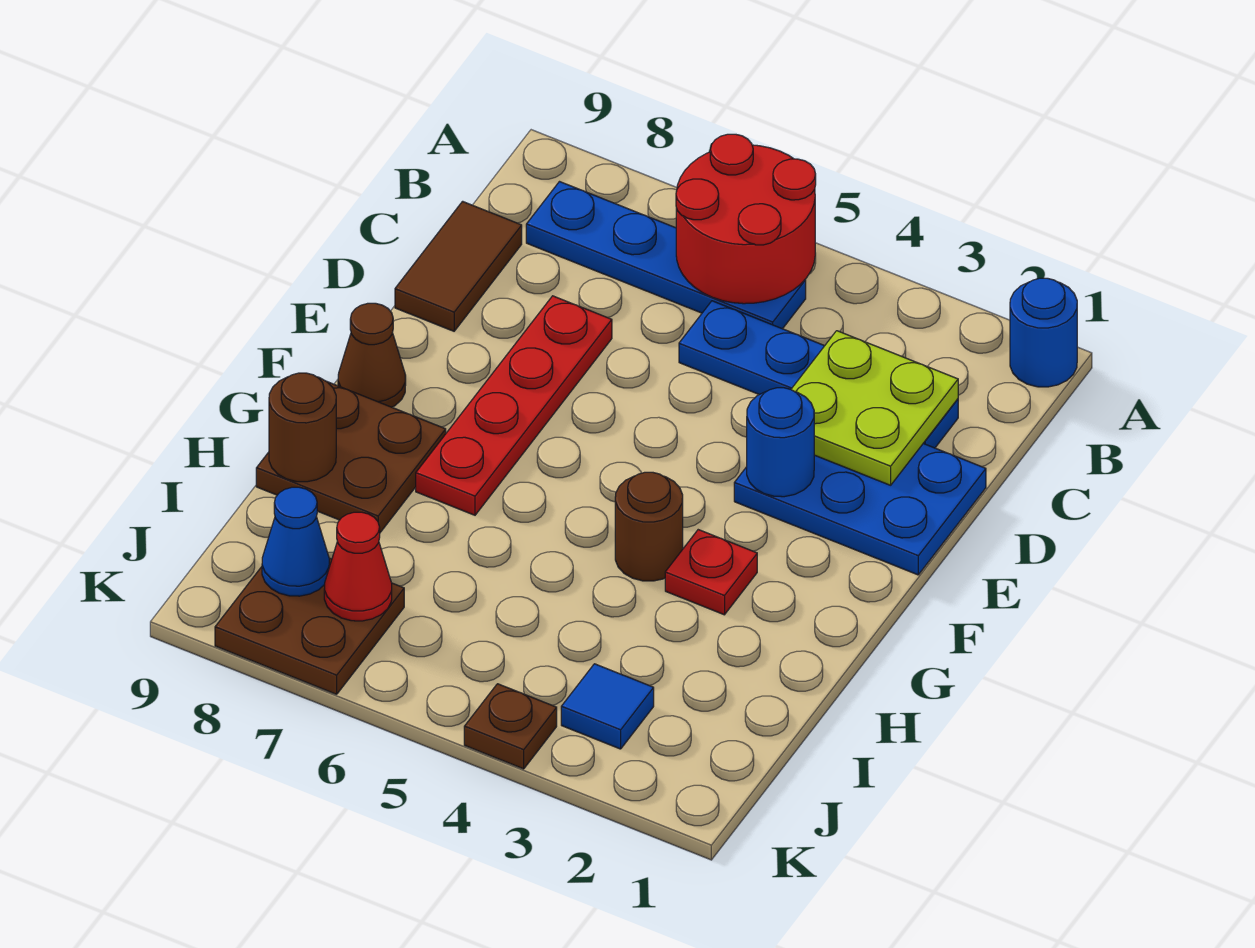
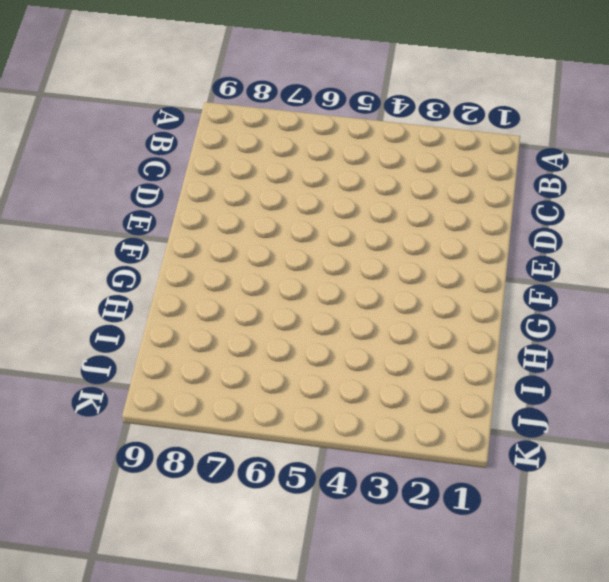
none -> blue 1x1 round brick [1010,278,1077,387]
none -> blue 1x4 plate [526,182,806,329]
none -> blue 1x4 plate [679,301,958,448]

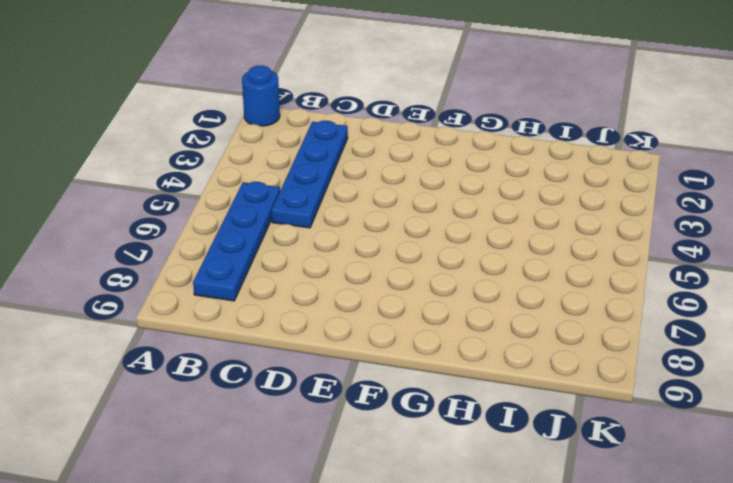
none -> brown 1x2 tile [395,201,522,331]
none -> blue 2x3 plate [734,444,986,575]
none -> red 1x4 plate [416,296,612,515]

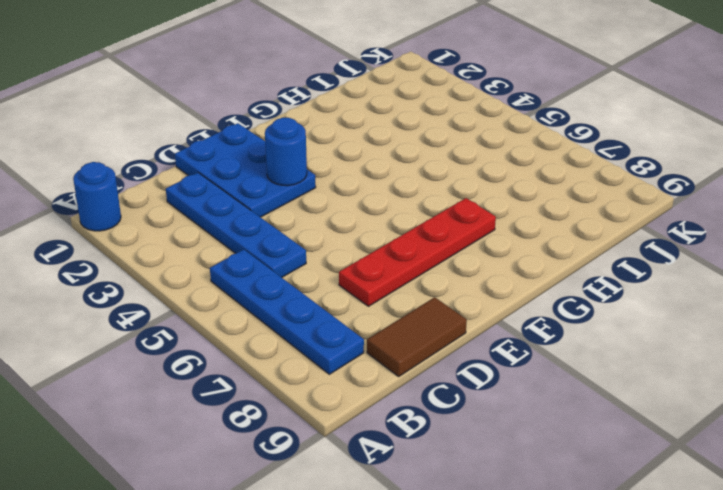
none -> brown 1x1 cone [338,303,406,407]
none -> red 1x1 plate [665,530,757,615]
none -> brown 1x1 round brick [615,472,683,581]

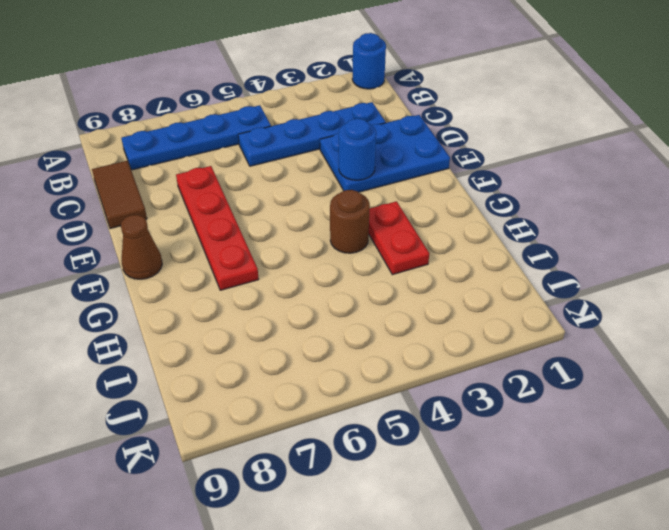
red 1x2 plate [369,201,429,275] -> red 1x1 plate [665,530,757,615]
none -> brown 2x2 plate [256,382,446,532]
none -> blue 1x1 tile [561,664,654,749]
none -> brown 2x2 plate [215,558,404,694]

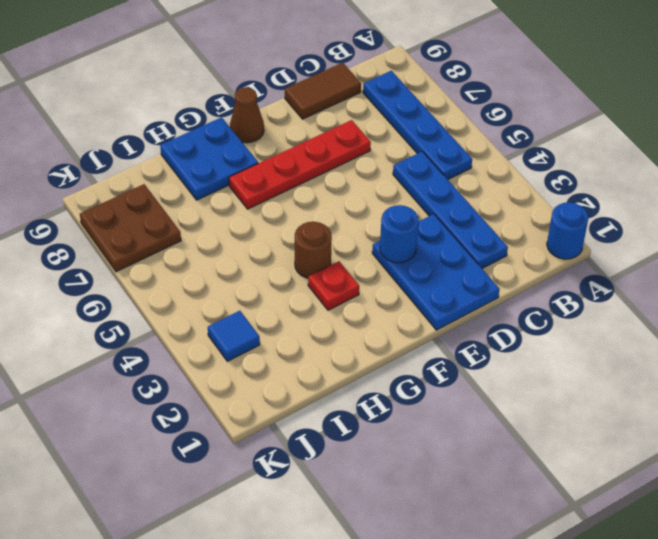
blue 2x2 plate [160,117,258,200] -> brown 2x2 plate [256,382,446,532]
none -> brown 1x1 plate [464,684,557,769]
none -> red 2x2 round brick [676,134,816,304]
none -> lime 2x2 plate [791,331,958,485]

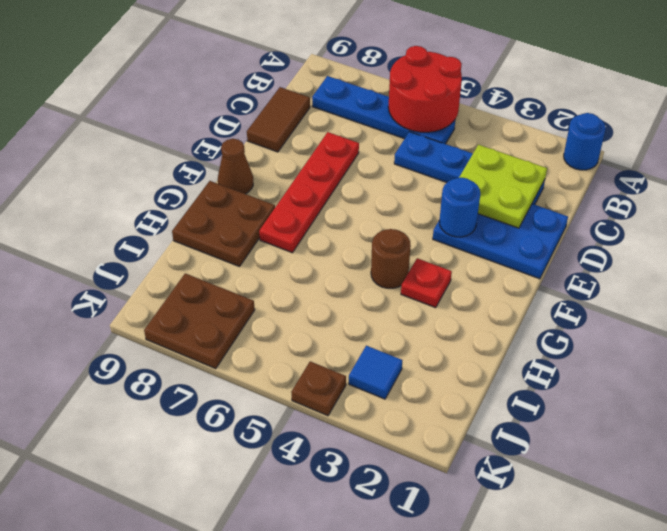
none -> brown 1x1 round brick [269,373,336,482]
none -> red 1x1 cone [324,512,392,621]
none -> blue 1x1 cone [262,487,329,596]

